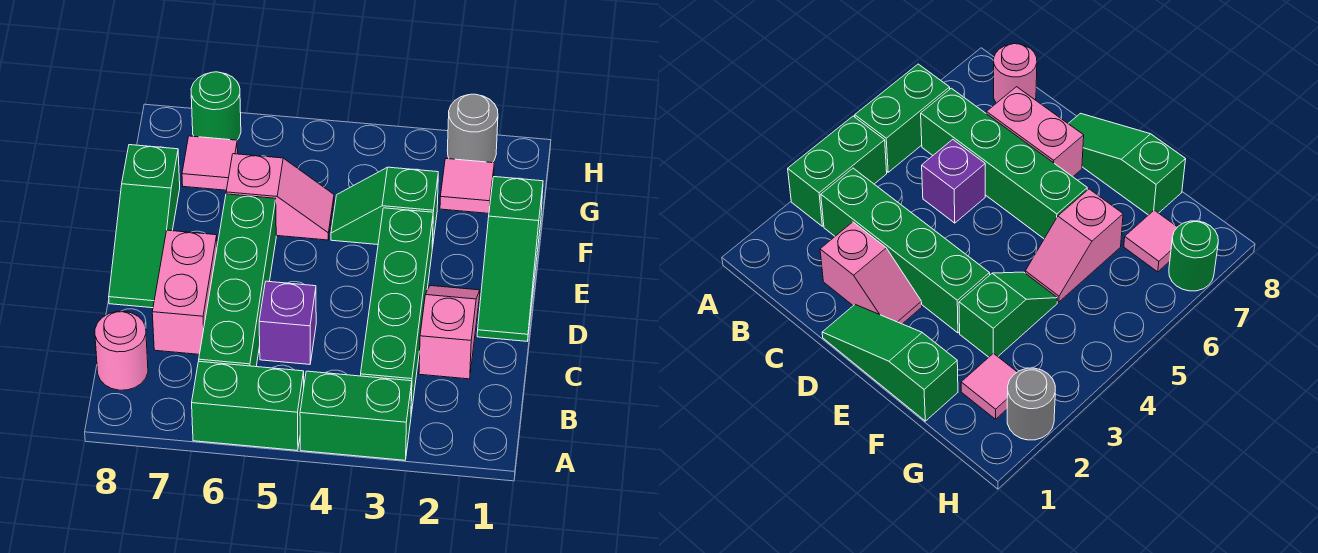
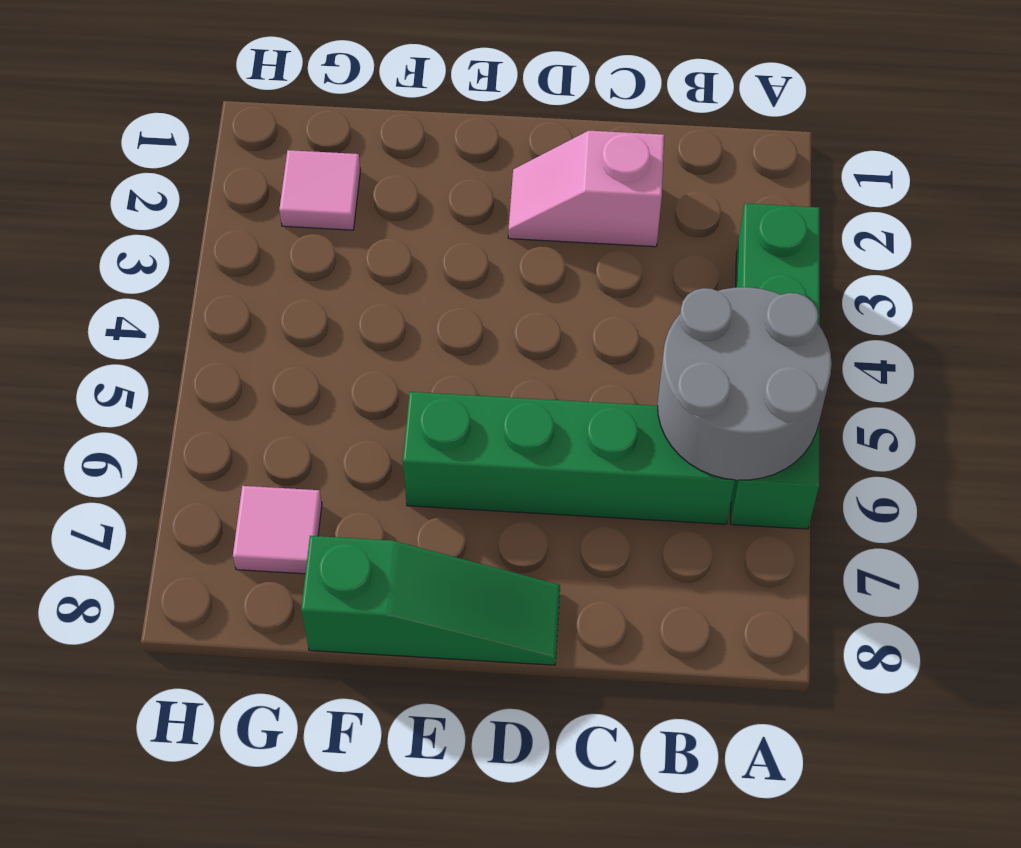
grey 2x2 round brick [658,287,832,480] -> none
none -> green 1x4 brick [361,208,433,414]
none -> pink 1x1 round brick [95,311,148,390]
none -> purple 1x1 brick [259,281,316,364]

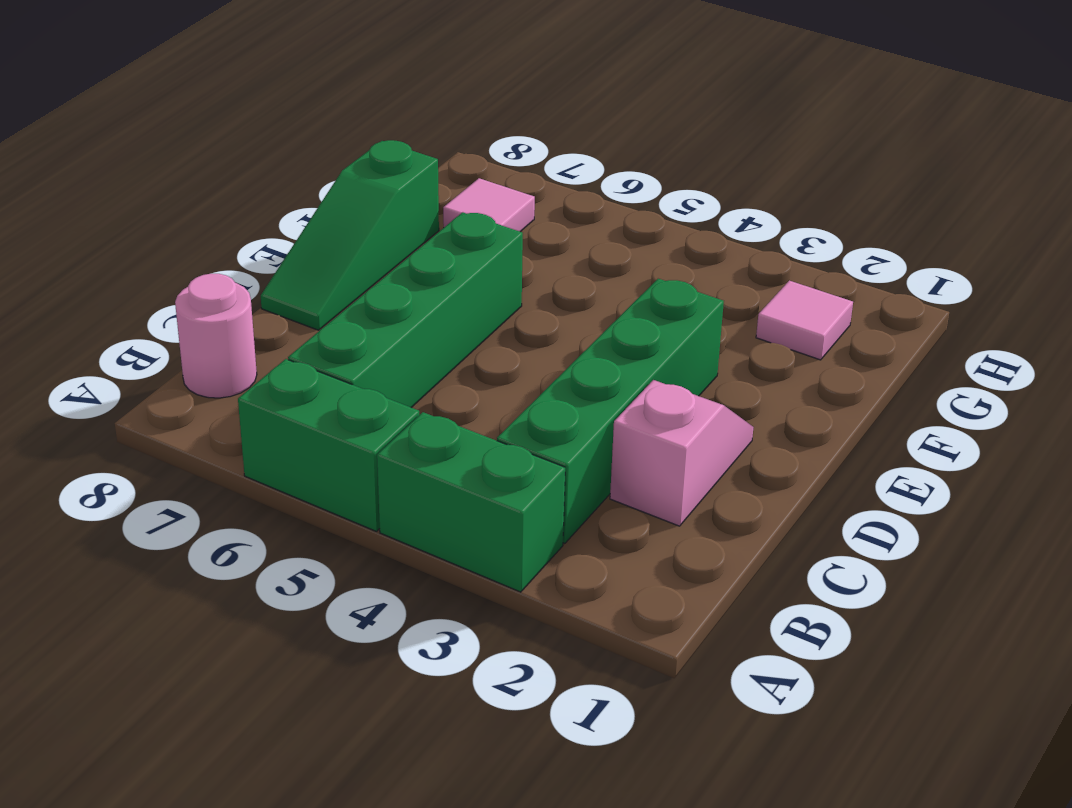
none -> purple 1x1 brick [259,281,316,364]
none -> pink 1x2 brick [152,230,217,354]
none -> green 1x3 slope [477,177,543,341]

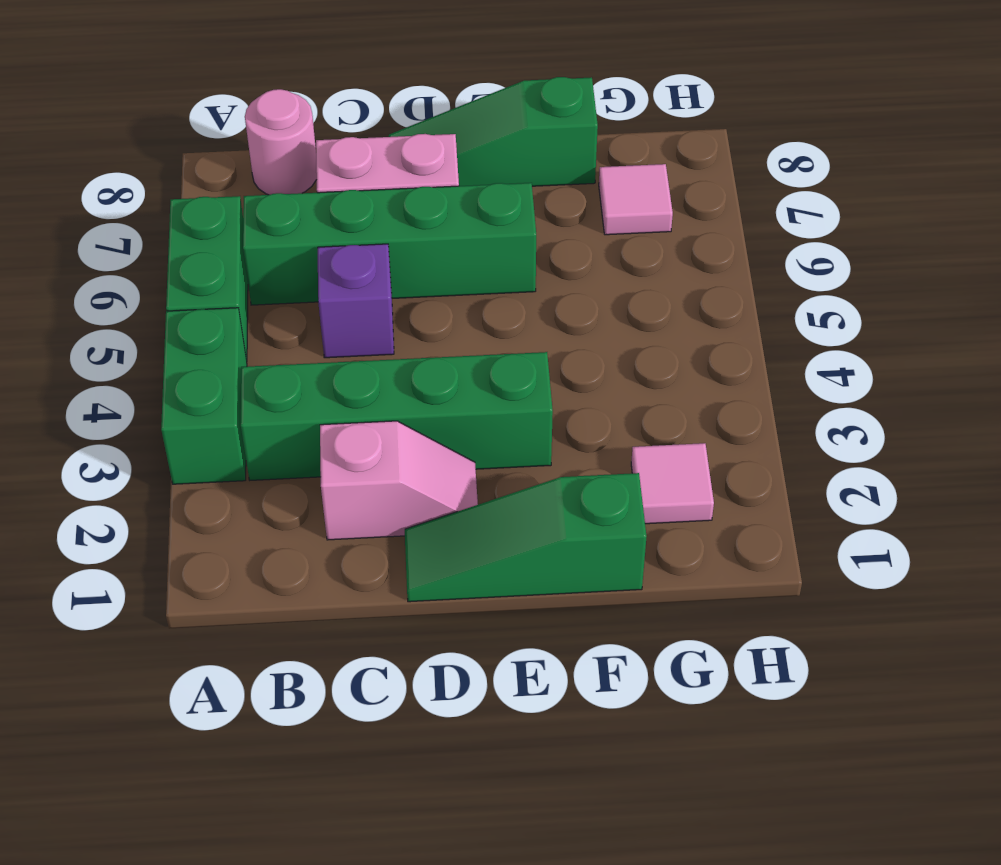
none -> green 1x2 slope [331,167,438,248]
none -> pink 1x2 slope [226,154,334,240]
none -> grey 1x1 round brick [447,94,498,163]

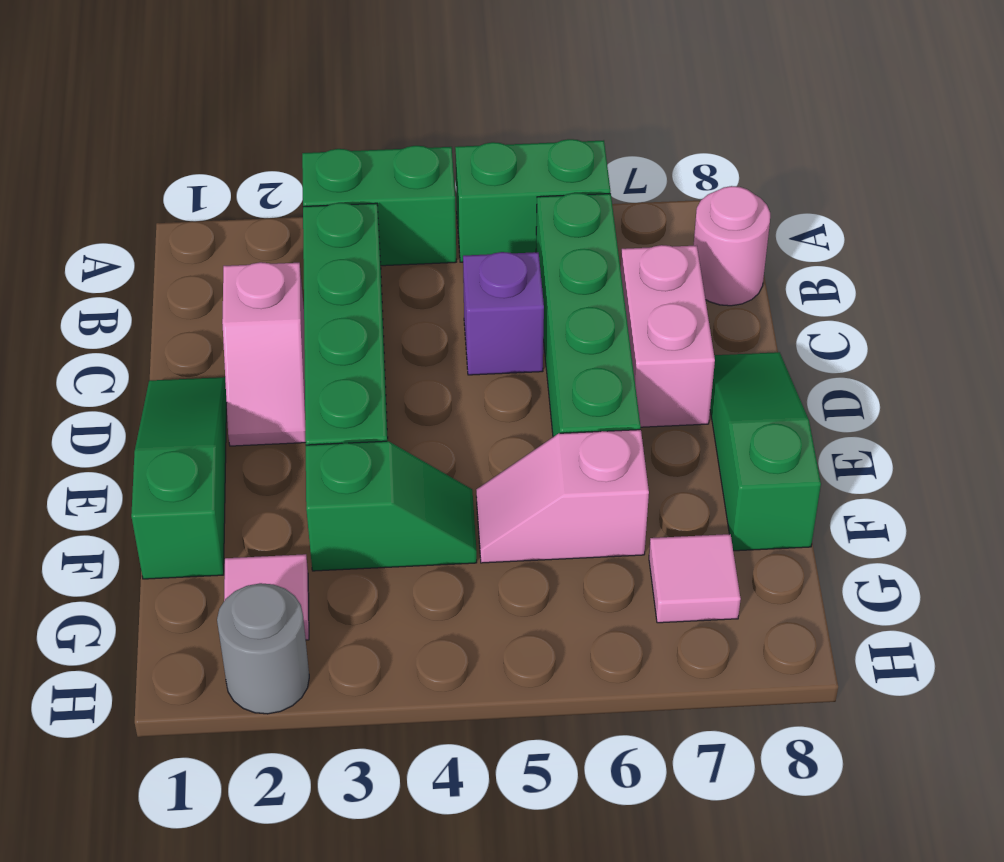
none -> green 1x1 round brick [191,72,241,140]

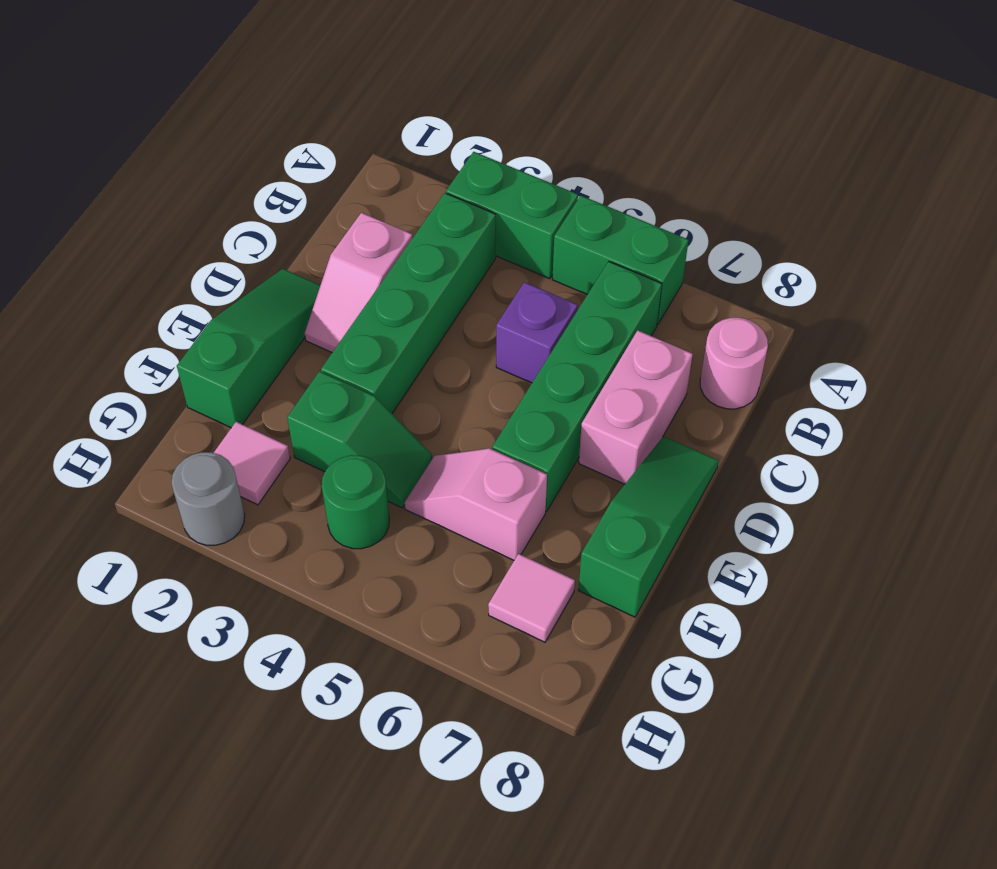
green 1x1 round brick [322,455,389,549] -> green 1x1 round brick moved to [191,72,241,140]

